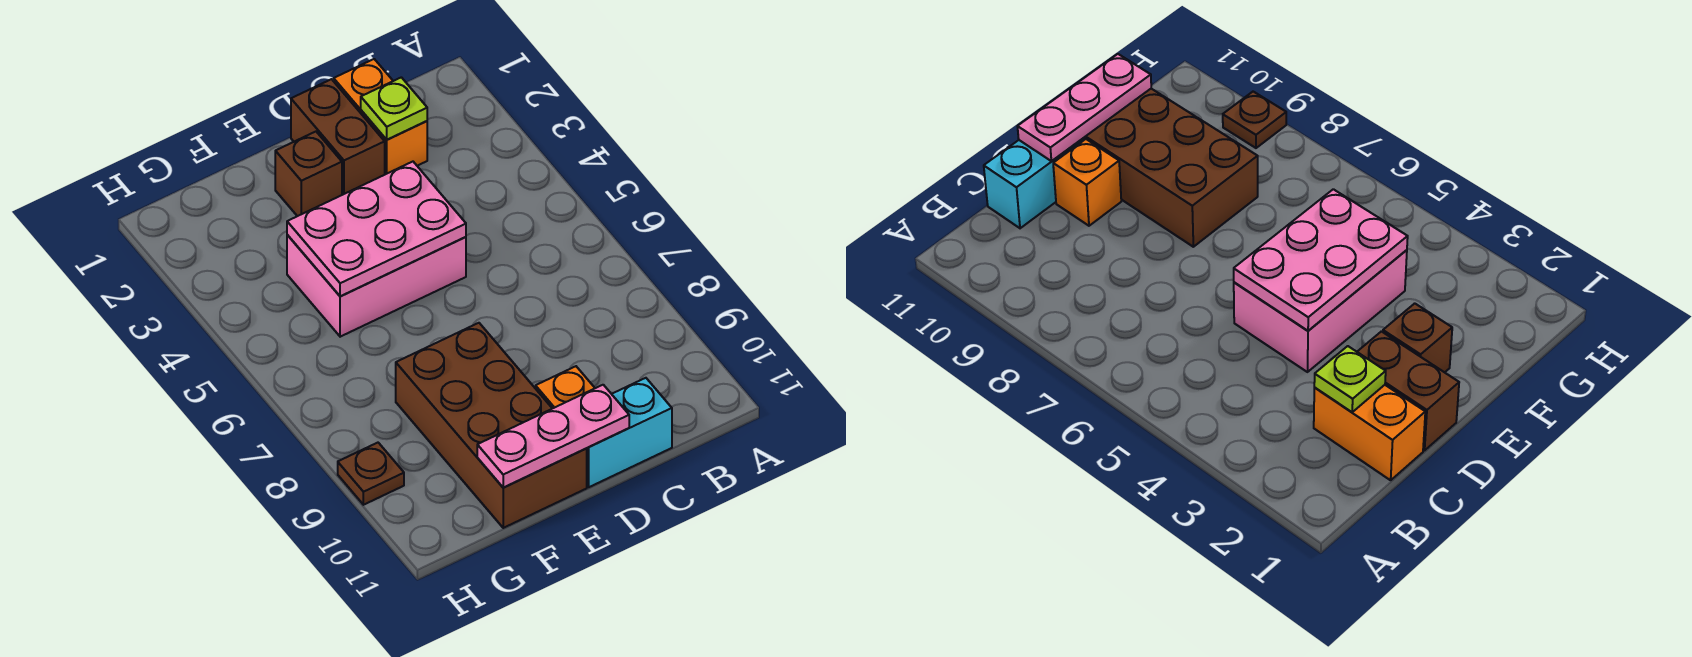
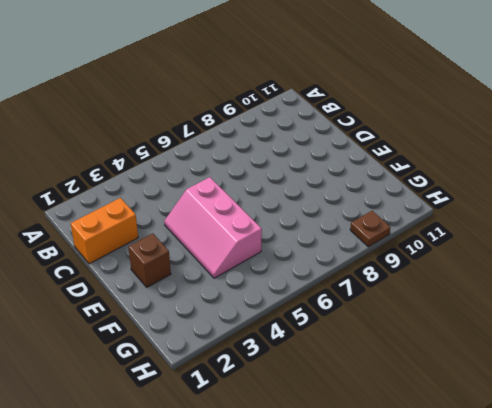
pink 2x3 slope [164,177,262,278] -> pink 2x3 brick [287,235,466,337]
none -> cyan 1x2 brick [586,378,672,487]
none -> brown 1x2 brick [291,79,385,195]

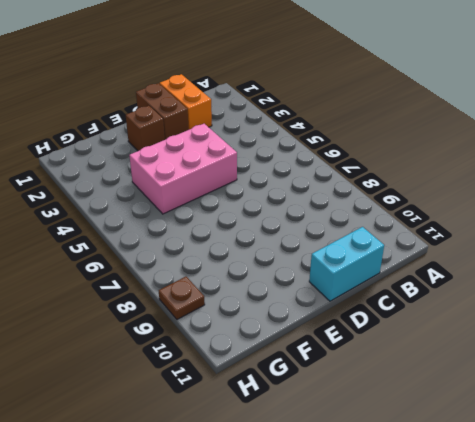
none -> orange 1x1 brick [536,366,595,409]
none -> brown 2x4 brick [396,323,587,528]

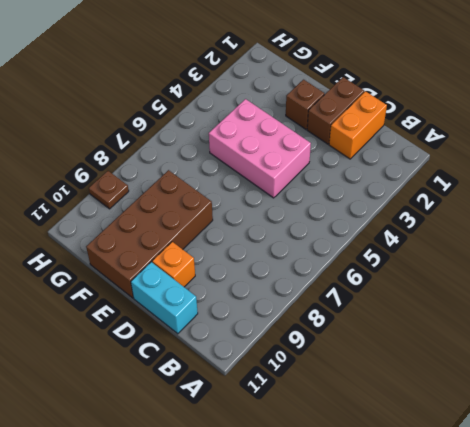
none -> lime 1x1 plate [361,77,427,140]
none -> pink 2x3 plate [287,162,466,296]

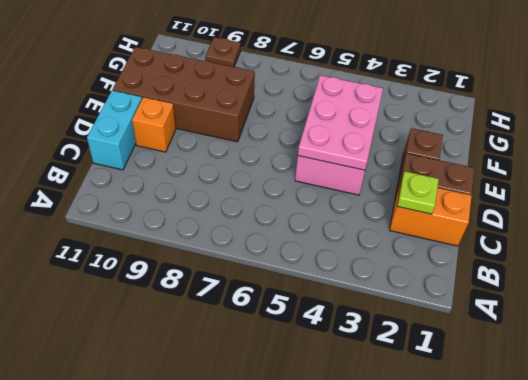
none -> pink 1x3 plate [477,385,629,487]

